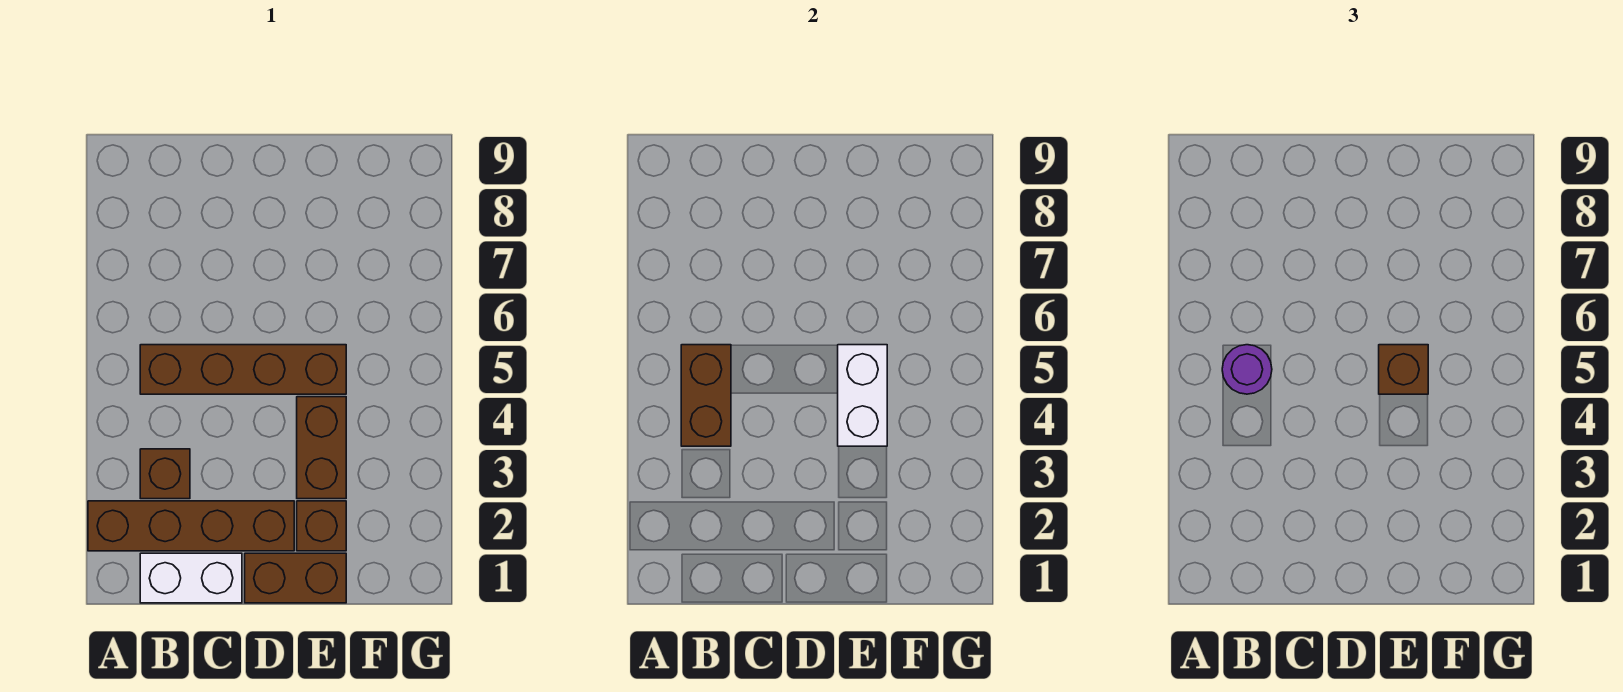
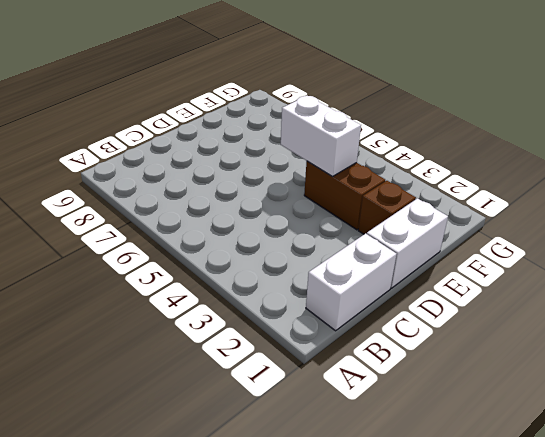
white 1x2 brick [367,198,448,288] -> brown 1x2 brick [245,553,346,603]
none -> brown 1x4 brick [88,501,294,551]
none -> brown 1x1 brick [140,449,190,499]

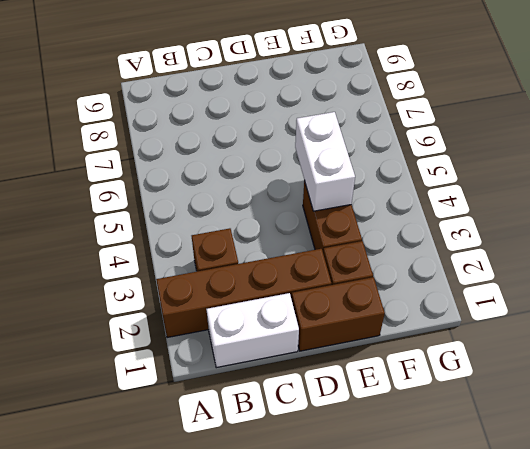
none -> brown 1x4 brick [140,345,346,394]
none -> brown 1x2 brick [681,345,731,446]

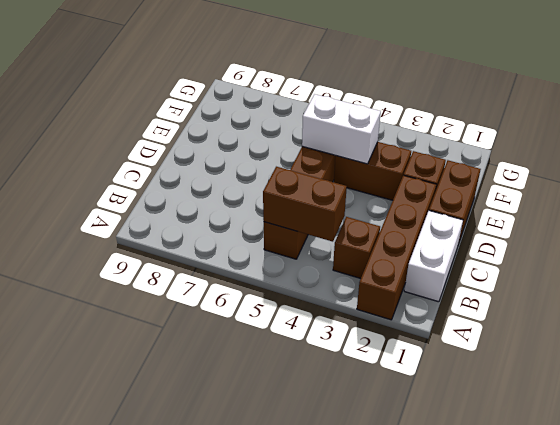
none -> purple 1x1 round brick [1222,345,1272,394]
none -> brown 1x1 brick [1379,345,1428,394]

